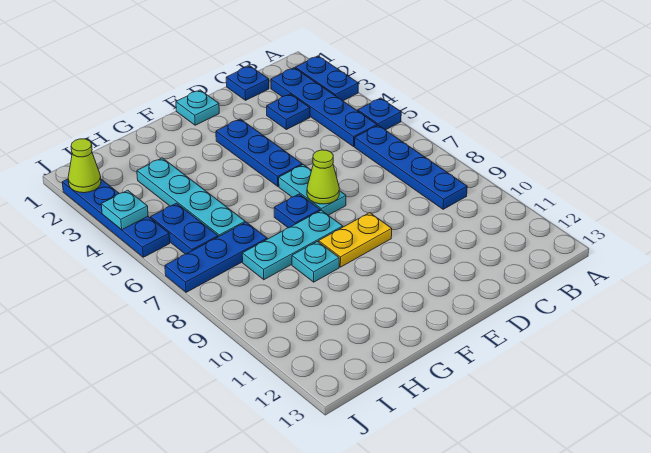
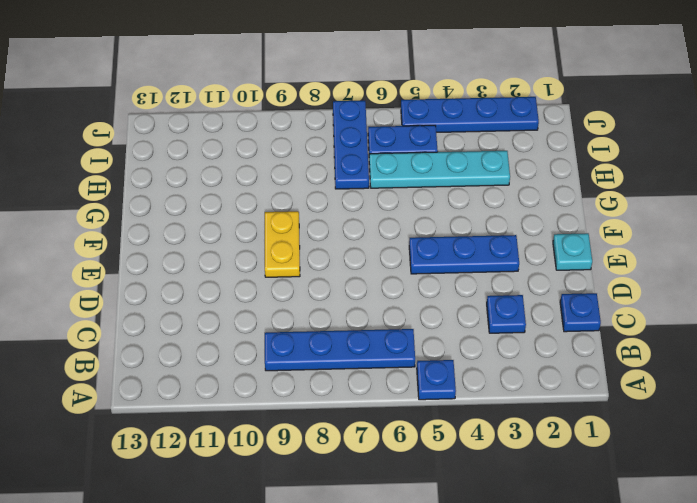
none -> blue 1x2 plate [295,56,358,101]
none -> blue 1x4 plate [271,68,377,147]
none -> cyan 1x2 plate [279,165,346,215]

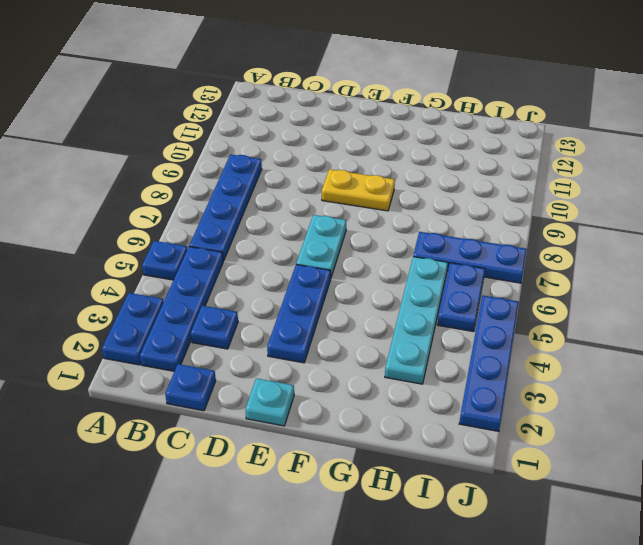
none -> blue 1x1 plate [274,194,320,228]
none -> cyan 1x3 plate [242,210,343,280]
none -> cyan 1x1 plate [292,241,339,282]

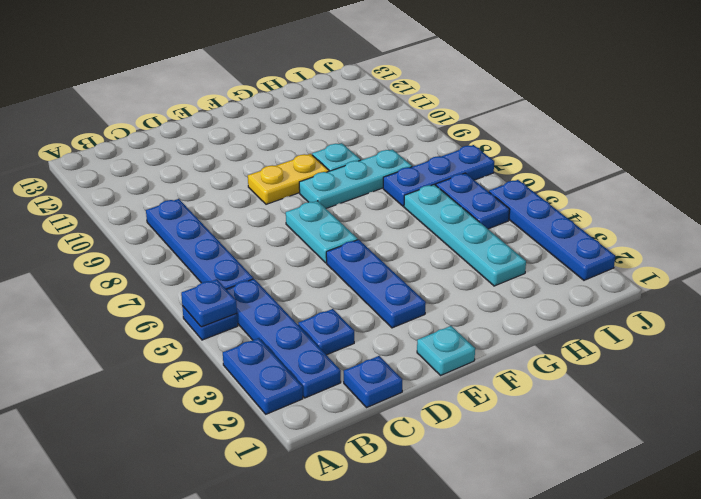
blue 1x1 plate [181,279,237,327] -> blue 1x1 plate moved to [274,194,320,228]
none -> lime 1x1 cone [307,150,339,204]
none -> lime 1x1 cone [68,139,101,193]
none -> cyan 1x1 plate [101,190,148,230]

